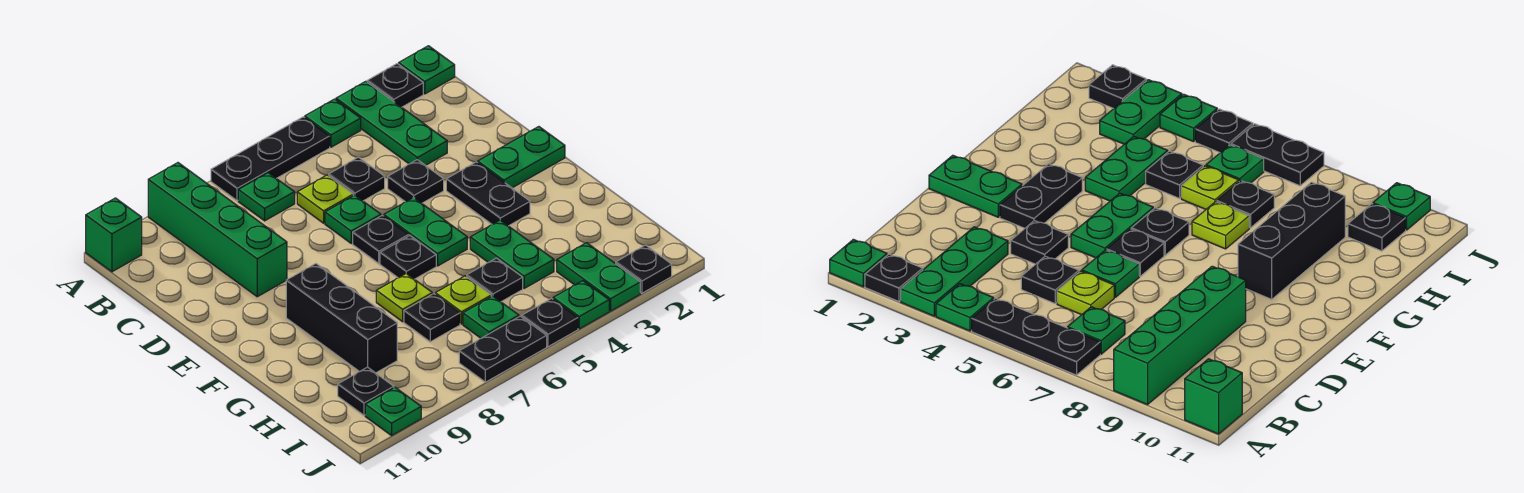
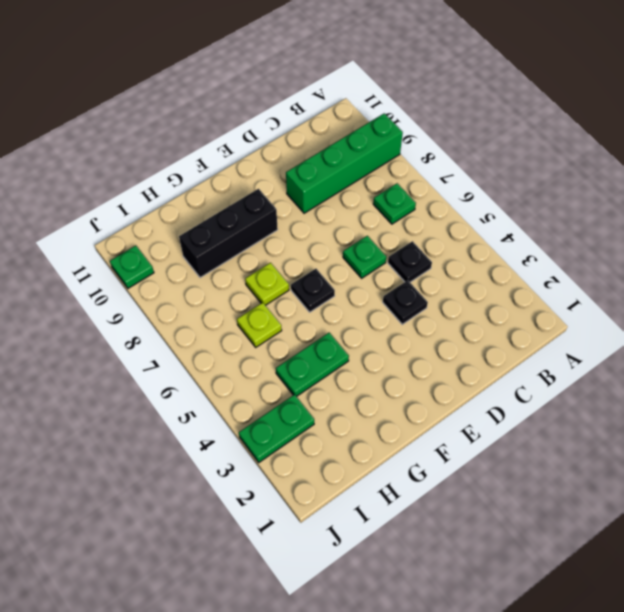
none -> green 1x1 plate [399,46,455,94]
none -> black 1x1 plate [367,64,423,107]
none -> green 1x3 plate [336,81,447,165]
none -> green 1x1 plate [305,99,361,147]

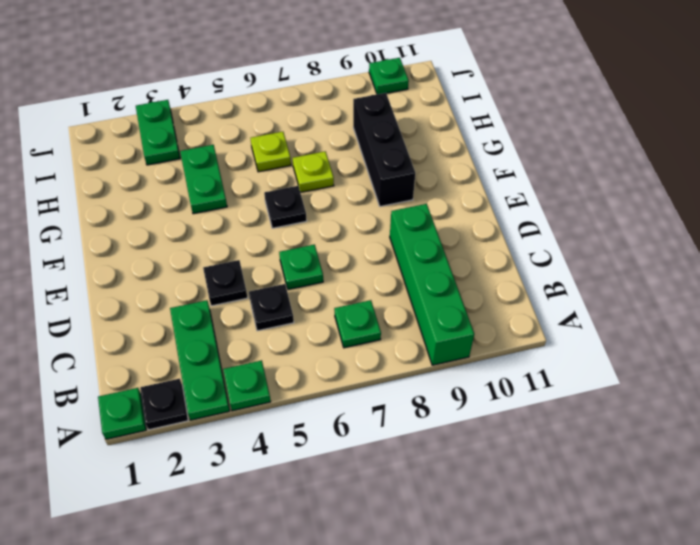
none -> black 1x3 plate [211,117,330,201]
none -> green 1x1 brick [86,198,142,272]
none -> lime 1x1 plate [297,175,353,223]
none -> green 1x2 plate [478,127,565,188]

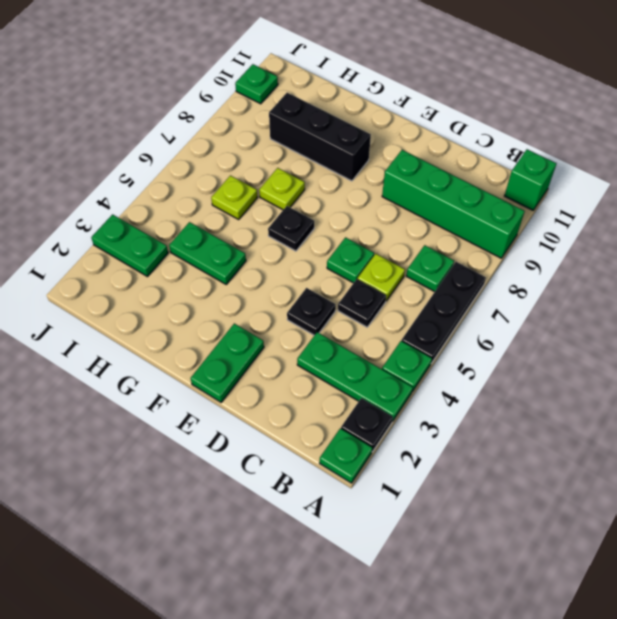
none -> black 1x2 plate [446,162,530,226]
none -> green 1x2 plate [384,198,467,266]
none -> black 1x1 plate [353,215,409,263]
none -> black 1x1 plate [467,258,523,302]

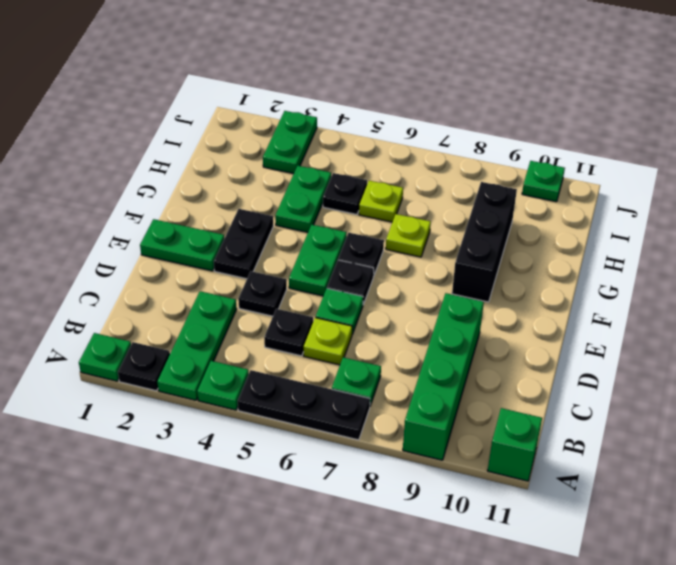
none -> black 1x1 plate [404,294,460,342]
none -> green 1x1 plate [463,296,519,338]
none -> black 1x1 plate [338,367,394,415]
none -> black 1x1 plate [616,245,672,293]

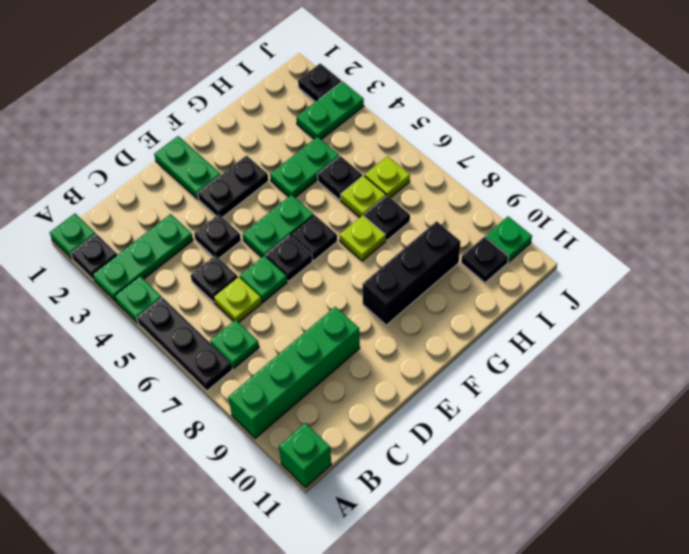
lime 1x1 plate [365,156,410,198] -> green 1x1 plate [463,296,519,338]
none -> green 1x1 plate [553,281,609,329]
none -> black 1x1 plate [522,298,578,347]
none -> black 1x2 plate [459,316,547,382]

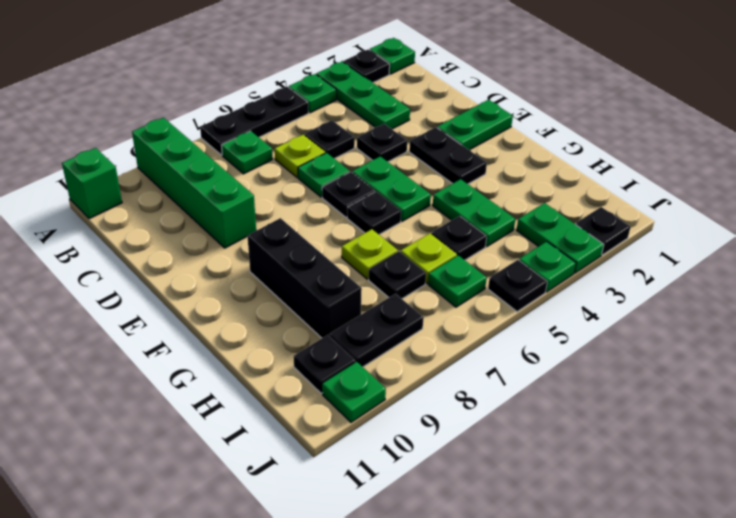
black 1x2 plate [329,294,424,367] -> black 1x2 plate moved to [459,316,547,382]

